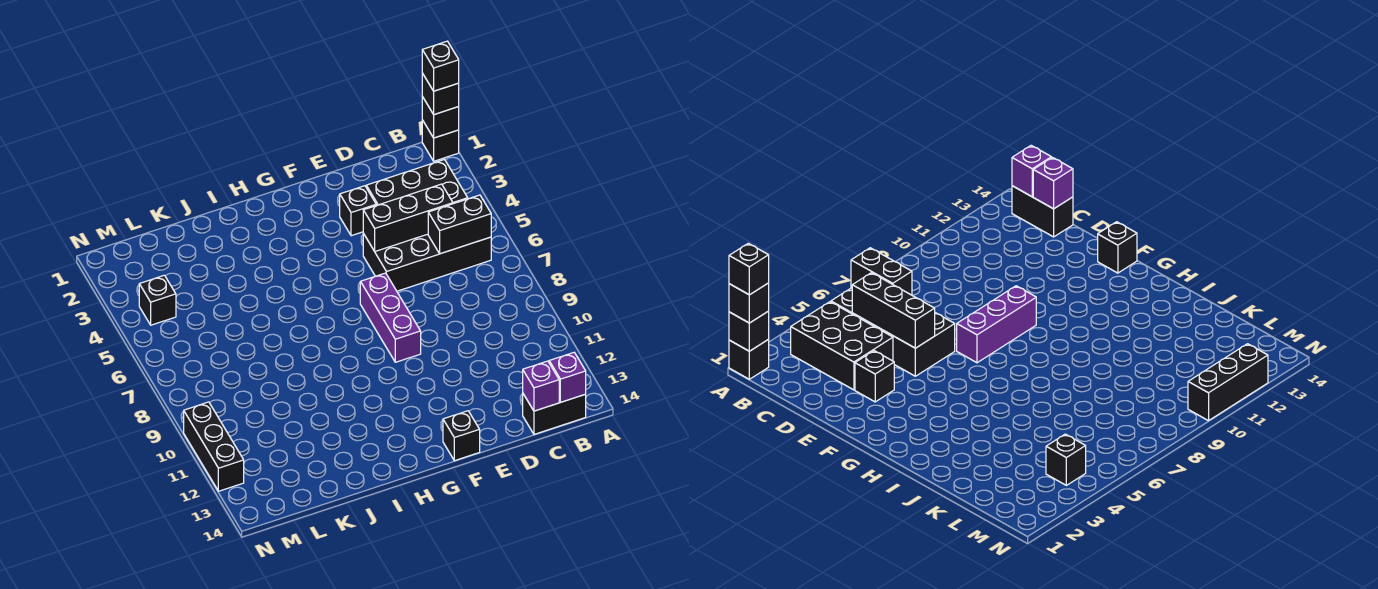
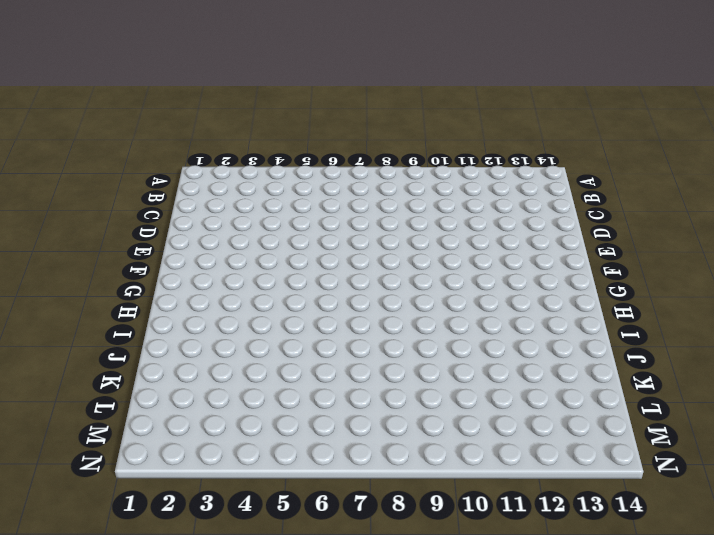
none -> black 1x1 brick [422,120,459,161]
none -> black 2x3 brick [366,160,468,206]
none -> black 2x4 brick [363,234,491,291]

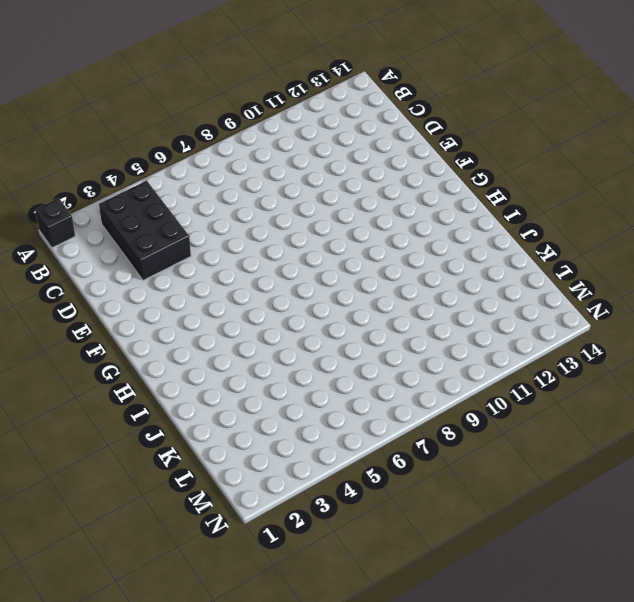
none -> black 2x4 brick [363,234,491,291]
none -> black 1x2 brick [523,394,586,434]
none -> black 1x1 brick [340,186,376,236]

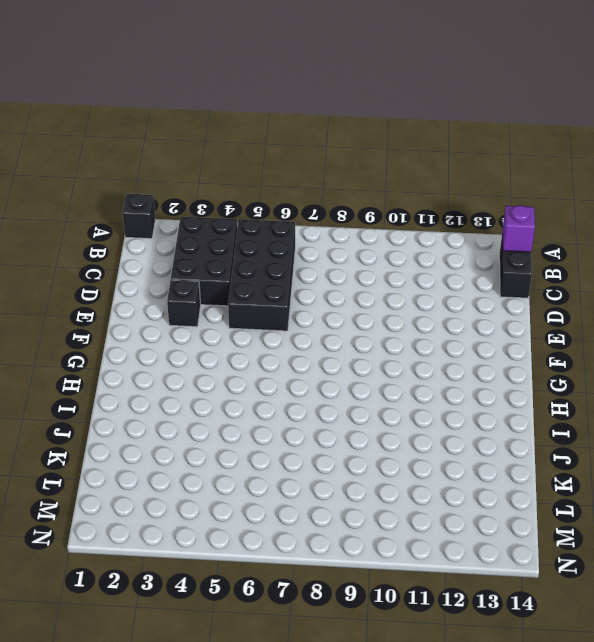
none -> purple 1x3 brick [360,273,421,362]
none -> black 1x1 brick [443,411,480,461]
none -> black 1x1 brick [139,275,176,325]

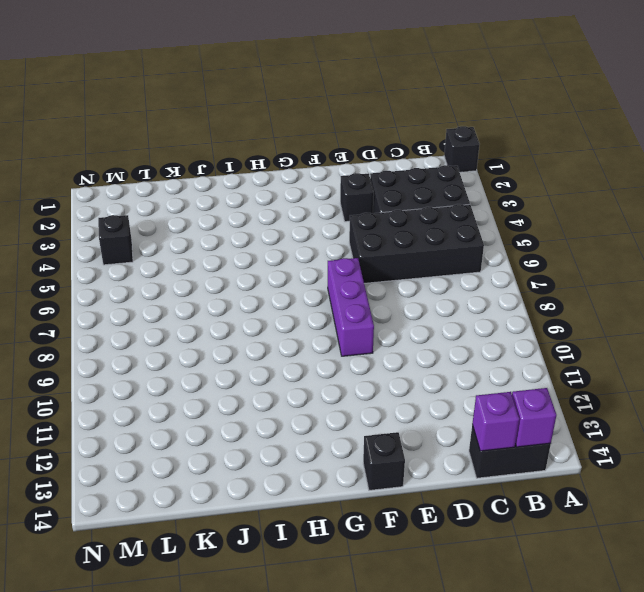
none -> black 1x3 brick [184,402,244,491]
none -> black 1x1 brick [422,97,459,138]
none -> black 1x2 brick [428,195,491,254]

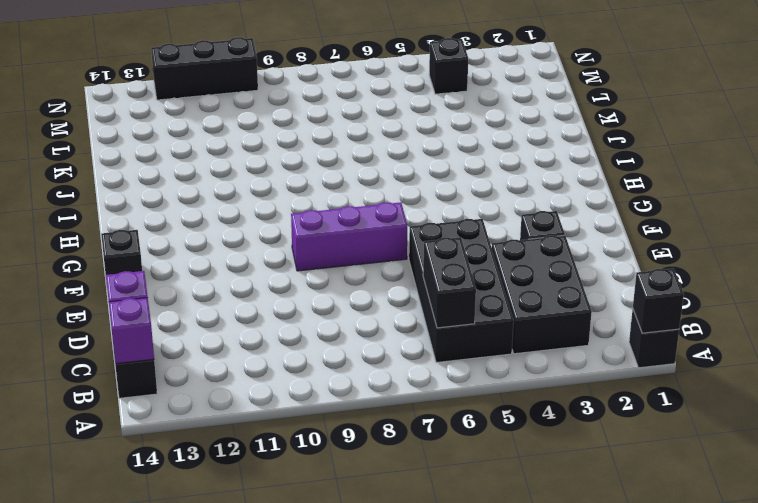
none -> black 1x3 brick [363,184,453,251]
none -> black 1x1 brick [422,73,459,115]
none -> black 1x1 brick [422,41,459,91]

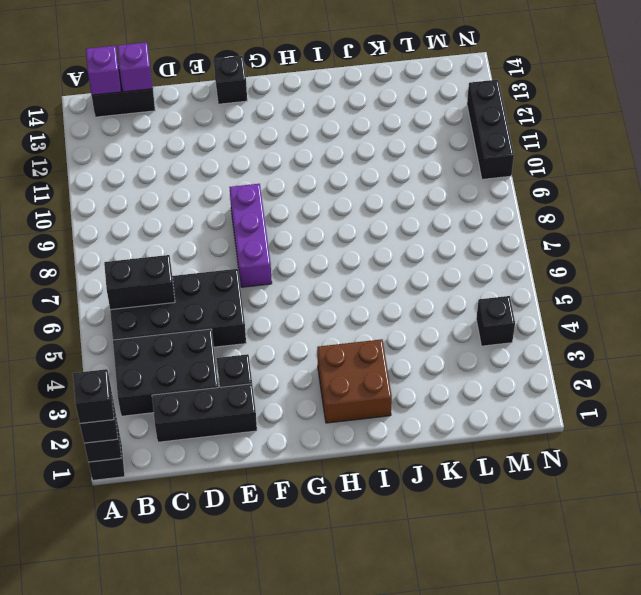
black 1x3 brick [152,384,257,442] -> black 1x3 brick moved to [363,184,453,251]
brown 2x2 brick [317,339,392,423] -> none

